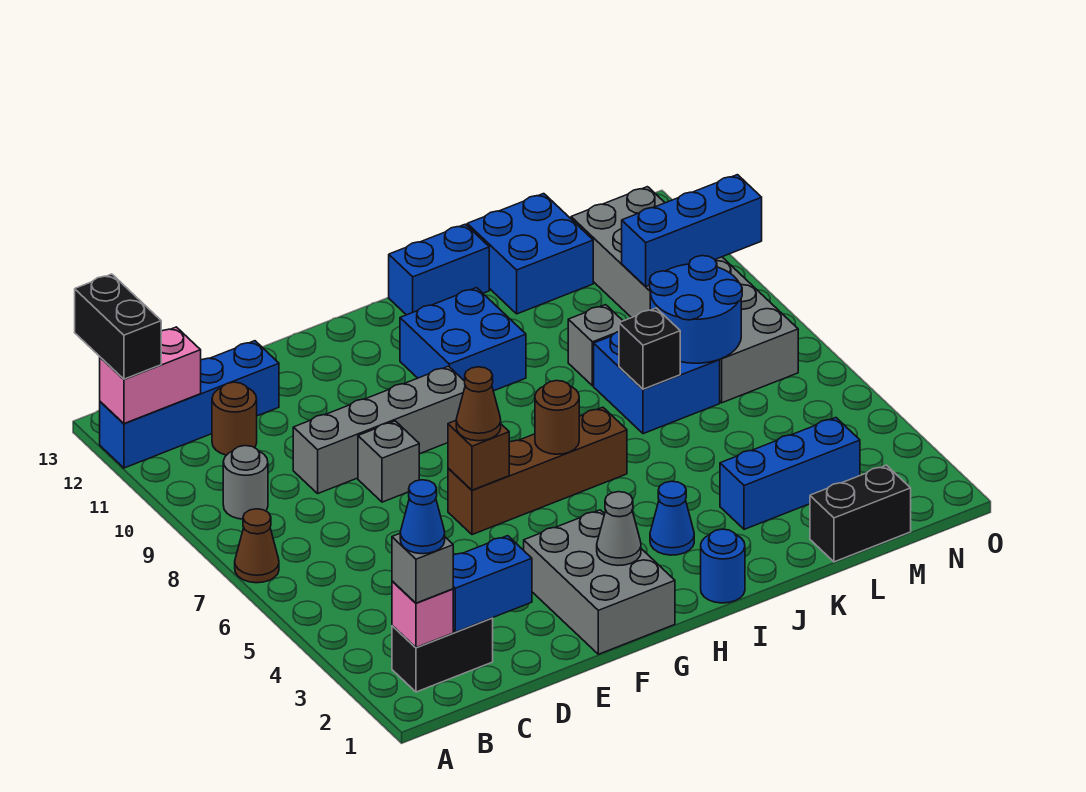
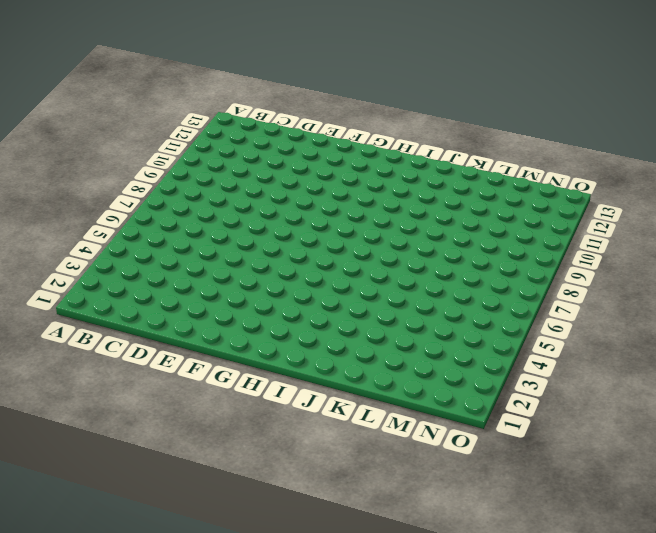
none -> brown 1x1 cone [235,509,279,583]
none -> blue 1x4 brick [100,341,279,468]
none -> black 1x2 brick [392,618,493,692]
none -> grey 1x1 round brick [223,446,268,519]

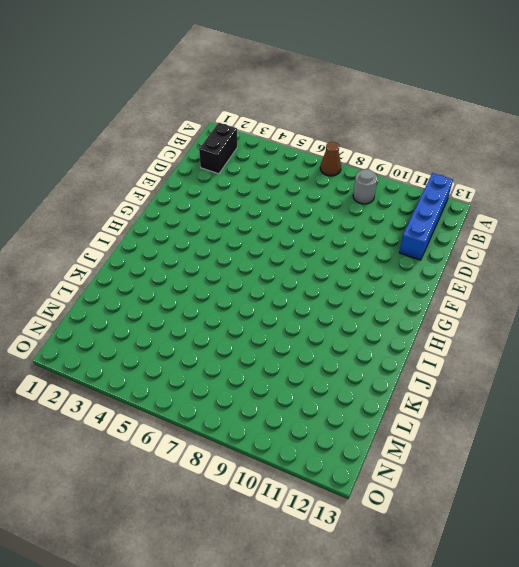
none -> brown 1x1 round brick [212,382,257,455]
none -> grey 1x4 brick [293,366,465,493]
none -> grey 1x1 brick [358,421,419,502]
none -> grey 2x3 brick [524,510,675,654]

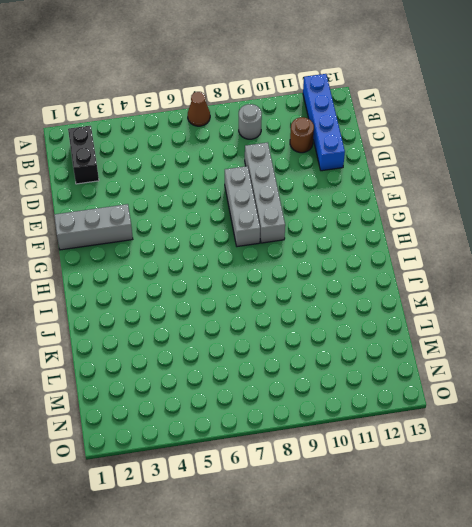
grey 1x3 brick [225,166,260,247] -> grey 1x1 brick [358,421,419,502]
grey 1x3 brick [54,204,133,250] -> grey 2x3 brick [524,510,675,654]
none -> brown 1x4 brick [448,407,627,535]
none -> blue 2x2 brick [400,288,526,391]
none -> blue 1x1 round brick [701,529,745,603]
none -> blue 1x1 cone [650,481,694,555]

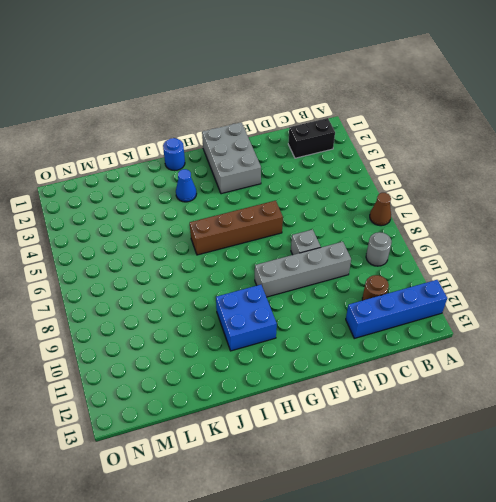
none -> blue 1x2 brick [389,224,489,315]
none -> blue 1x3 brick [720,418,860,529]
none -> blue 2x2 brick [594,332,720,434]
none -> grey 1x1 brick [568,305,623,386]

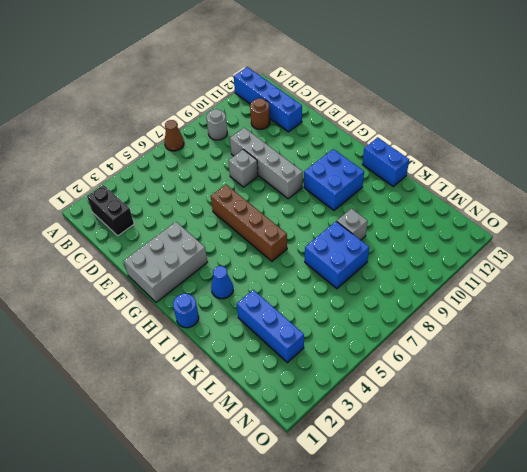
none -> blue 2x2 brick [467,194,593,314]
none -> black 1x2 brick [810,465,911,562]
none -> grey 2x6 brick [571,187,798,403]
none -> pink 1x2 brick [100,327,201,424]

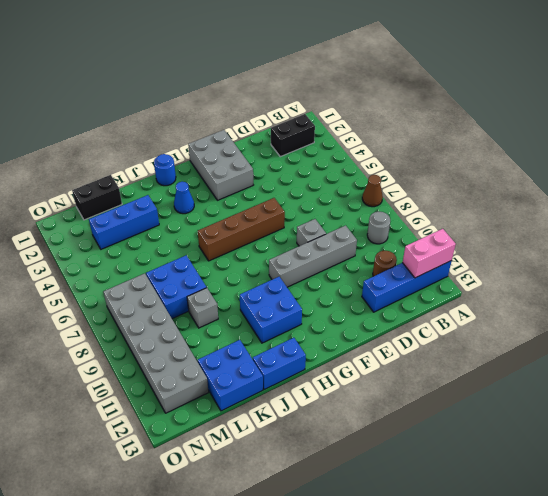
none -> pink 1x1 brick [392,581,453,648]
none -> blue 1x2 brick [453,536,532,632]
none -> brown 1x1 brick [448,421,509,490]
none -> grey 1x1 cone [597,492,641,566]

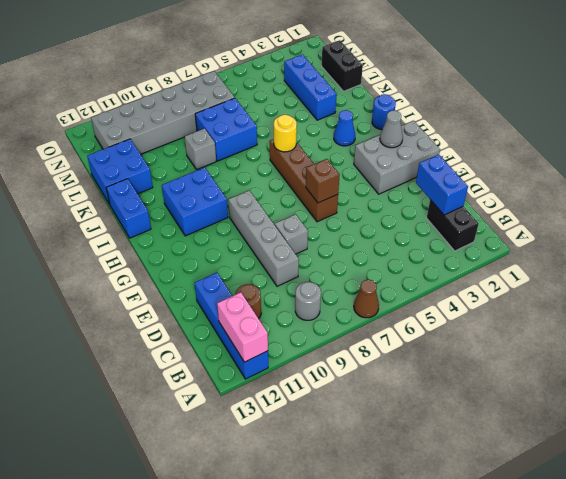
yellow 1x1 round brick [274,115,297,152] -> none
none -> pink 1x1 brick [392,581,453,648]
none -> brown 1x1 round brick [535,381,579,454]
none -> black 1x1 brick [619,308,680,389]
none -> blue 2x2 round brick [650,256,742,363]

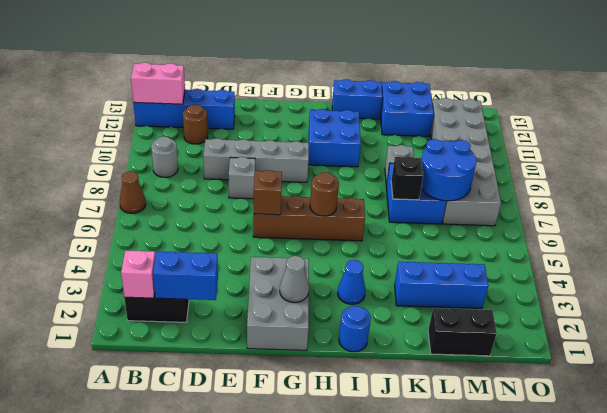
none -> blue 1x3 brick [622,175,762,287]
none -> black 1x2 brick [75,274,161,379]
none -> grey 1x1 brick [392,534,453,603]
none -> brown 1x1 cone [456,367,501,441]

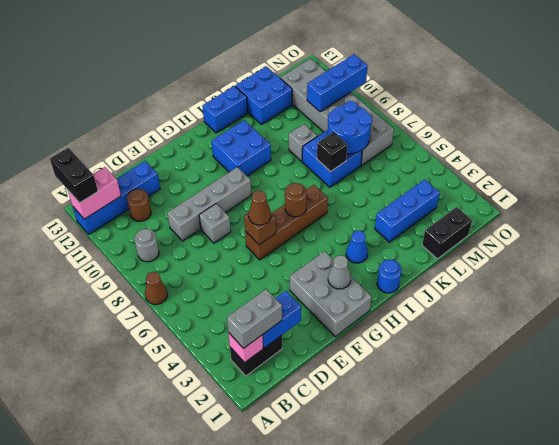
grey 1x2 brick [227,289,282,349] -> grey 1x1 brick [392,534,453,603]
none -> blue 1x1 cone [400,480,445,554]

